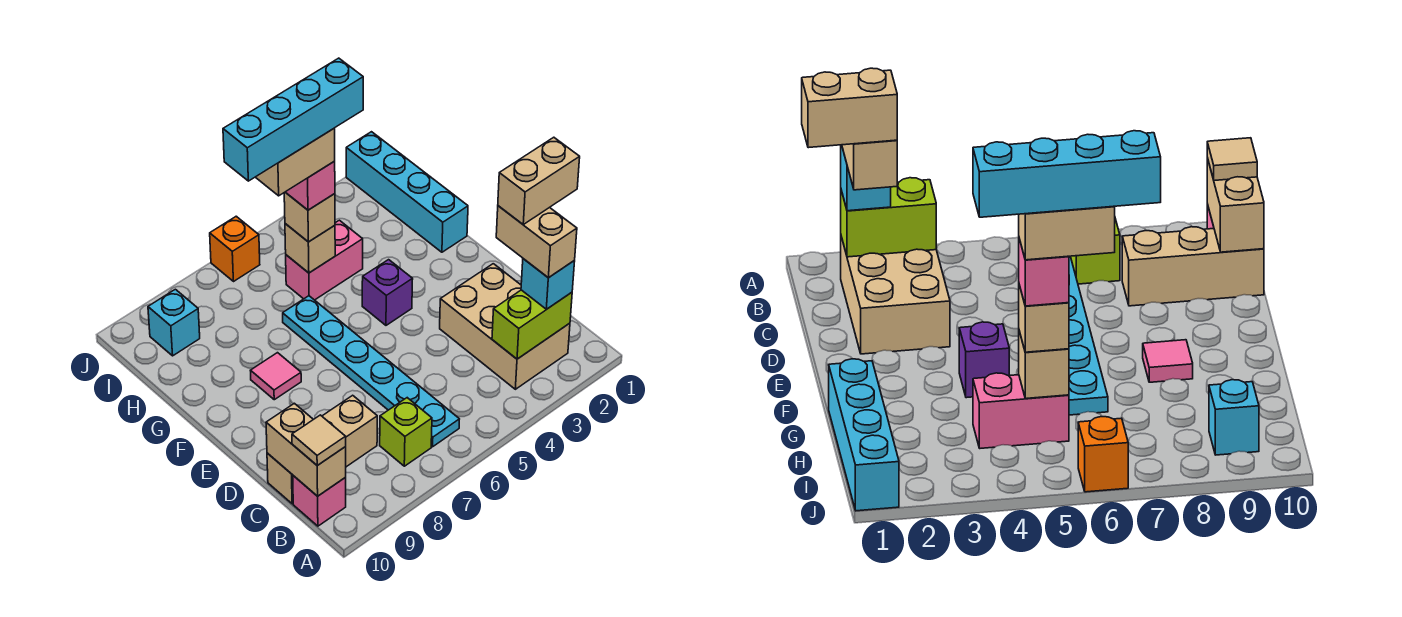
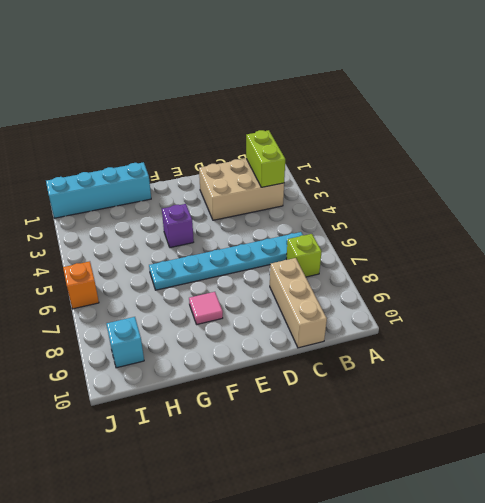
none -> pink 1x1 brick [293,476,346,526]
none -> pink 1x2 brick [286,220,363,300]
none -> tan 1x2 brick [266,403,346,496]

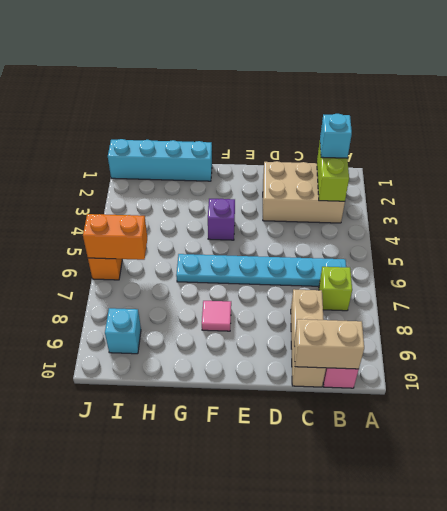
orange 1x2 brick [83,214,147,260] -> none
none -> pink 1x2 brick [286,220,363,300]
none -> tan 1x1 brick [285,224,335,273]
none -> tan 1x1 tile [292,415,346,465]

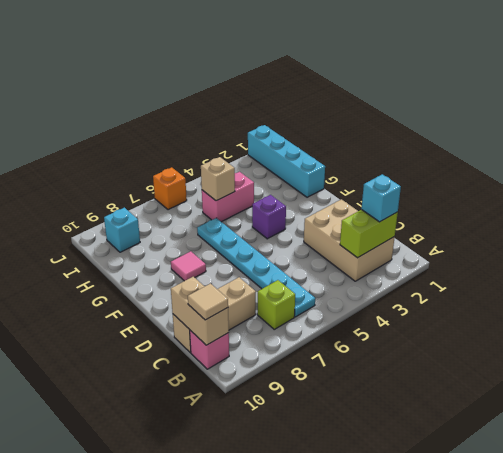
none -> tan 1x1 brick [284,192,335,242]
none -> tan 1x2 brick [496,206,577,278]
none -> pink 1x1 brick [286,161,335,210]

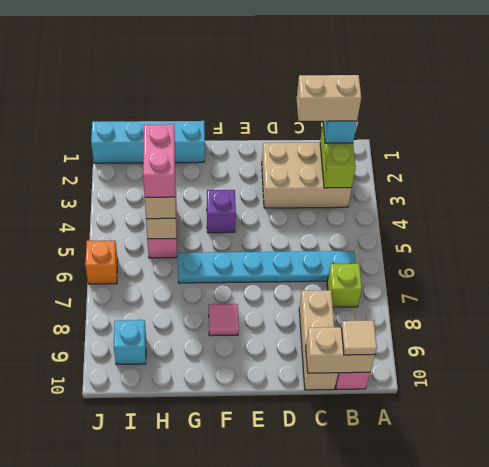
pink 1x2 brick [143,124,175,197] -> pink 1x1 brick [286,161,335,210]
none -> tan 1x2 brick [498,137,580,224]
none -> tan 1x2 brick [256,128,335,196]
none -> cyan 1x4 brick [223,58,363,181]

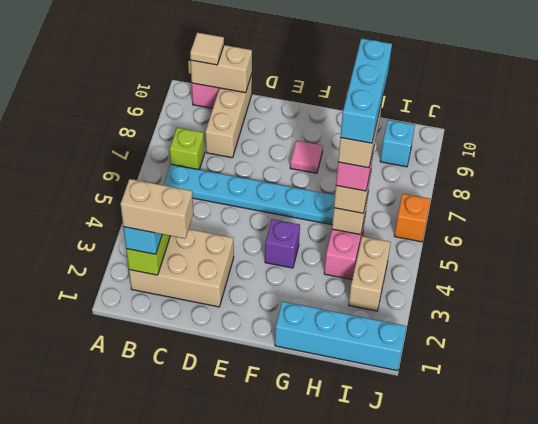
cyan 1x3 brick [340,38,392,143] -> cyan 1x4 brick [223,58,363,181]
tan 1x2 brick [349,236,391,311] -> tan 1x2 brick moved to [498,137,580,224]

